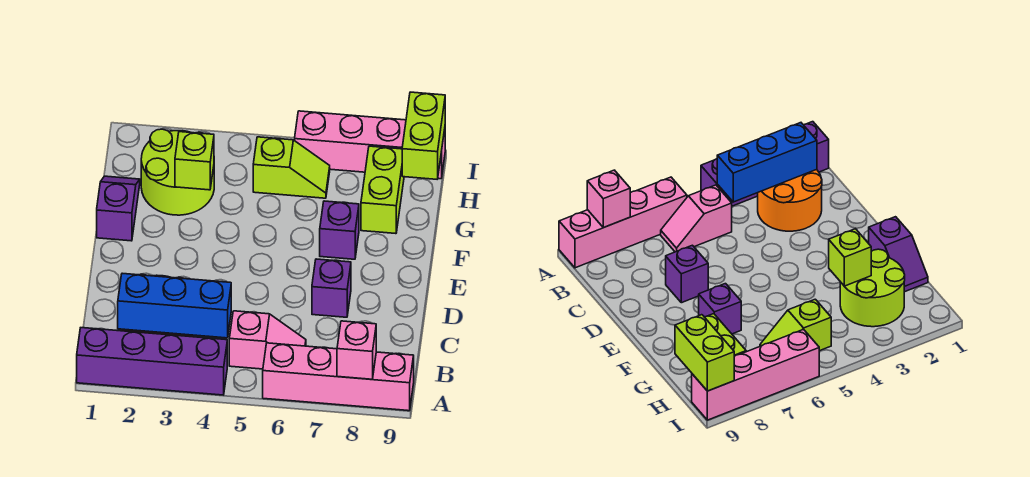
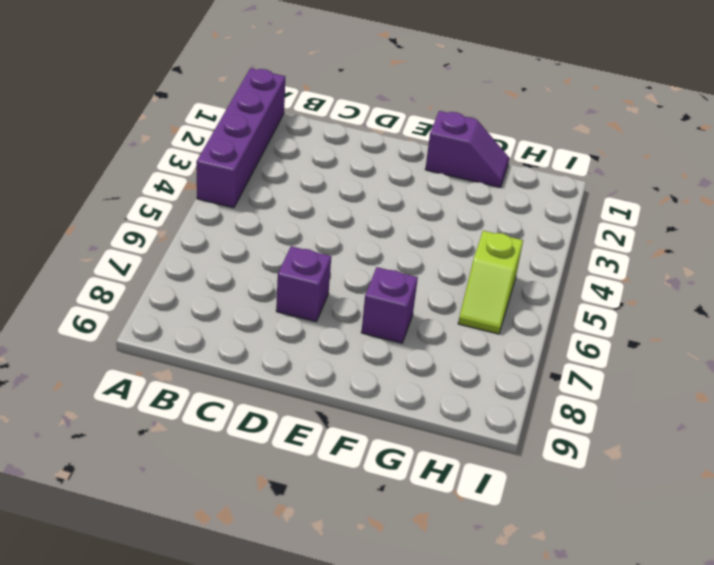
none -> pink 1x4 brick [263,343,414,411]
none -> orange 2x2 round brick [758,169,822,231]
none -> pink 1x2 slope [229,311,306,369]

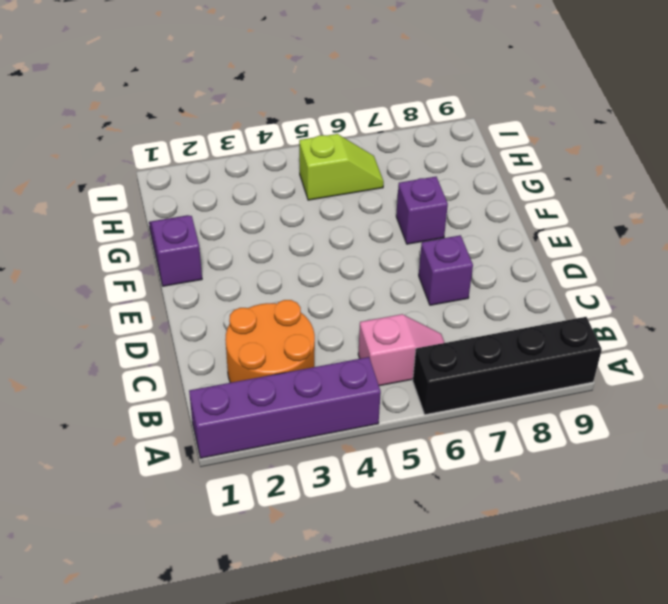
black 1x4 brick [413,317,602,415] -> pink 1x4 brick [263,343,414,411]
none -> lime 2x2 round brick [141,129,214,215]
none -> lime 1x2 brick [361,146,404,234]
none -> pink 1x4 brick [295,111,445,179]

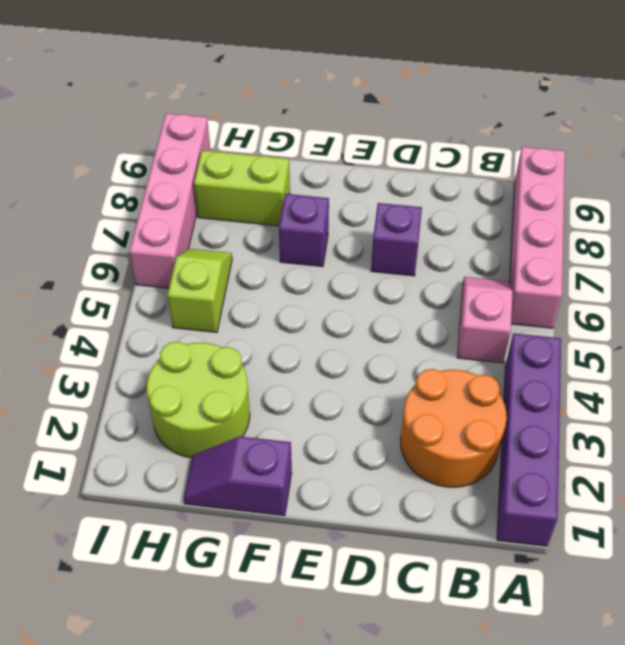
none -> pink 1x1 brick [337,321,376,379]
none -> blue 1x3 brick [118,273,231,338]
none -> lime 1x1 brick [175,132,214,190]

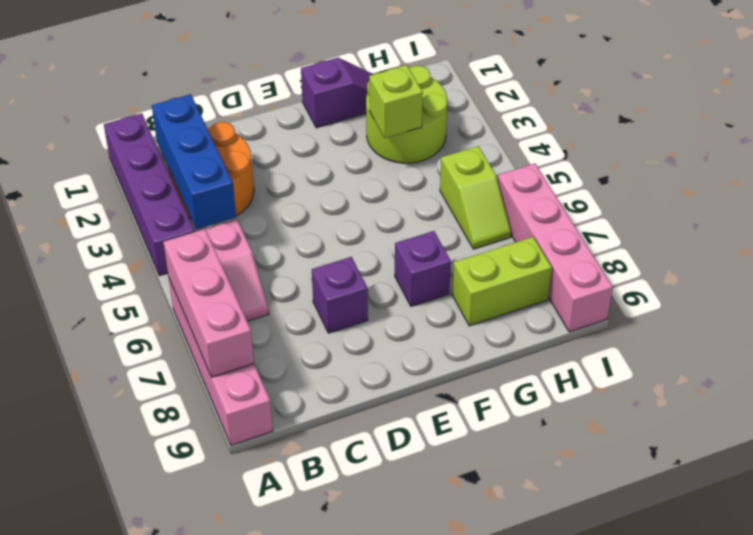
pink 1x3 brick [163,229,254,377] -> pink 1x1 brick [337,321,376,379]
none -> lime 1x2 brick [402,92,445,179]

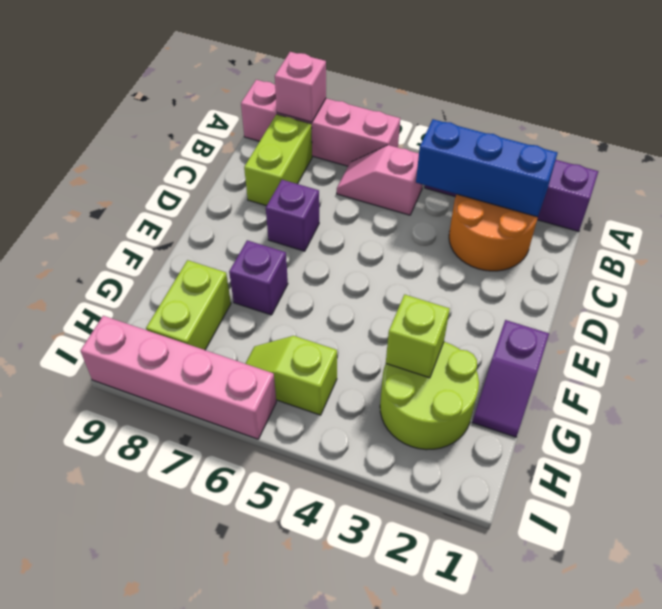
lime 1x2 brick [244,114,312,206] -> lime 1x2 brick moved to [402,92,445,179]

